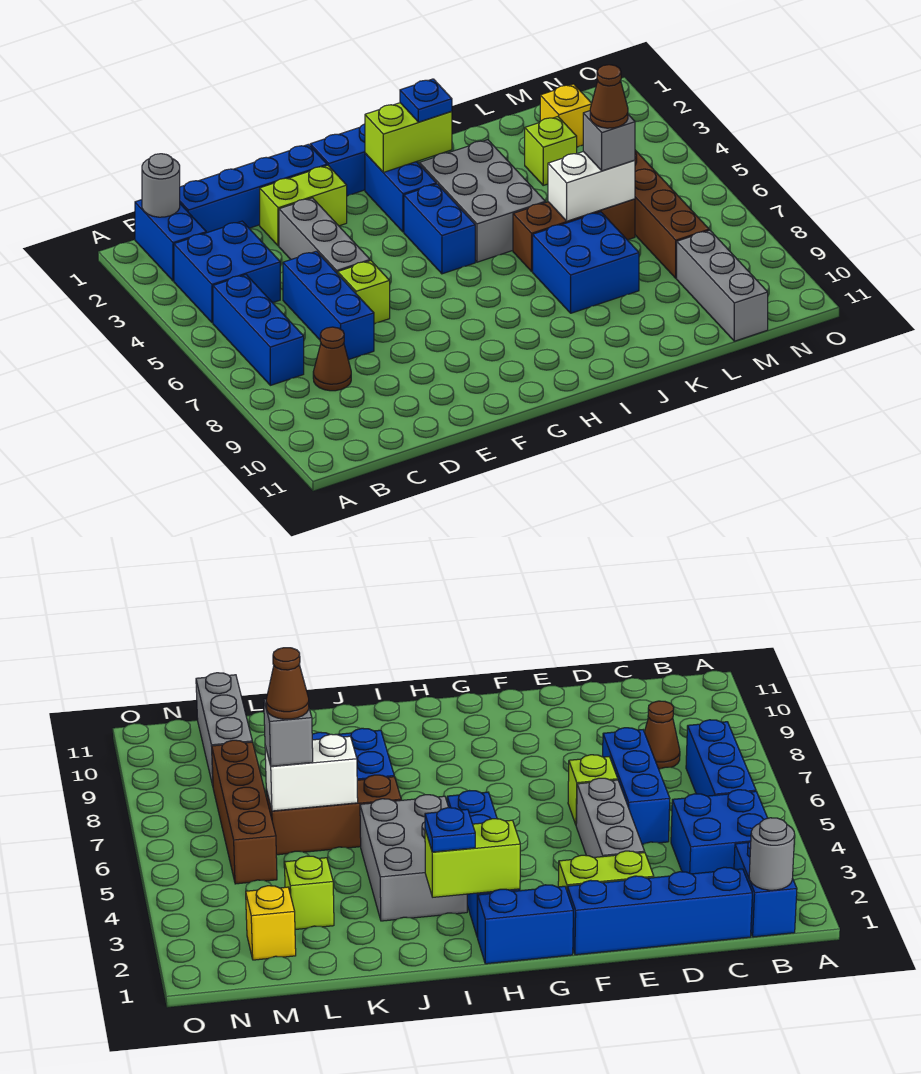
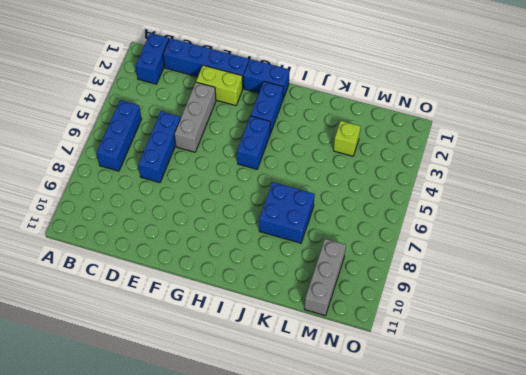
none -> blue 2x2 brick [174,221,280,323]
none -> brown 1x1 cone [313,327,351,391]
none -> lime 1x1 brick [338,261,390,324]

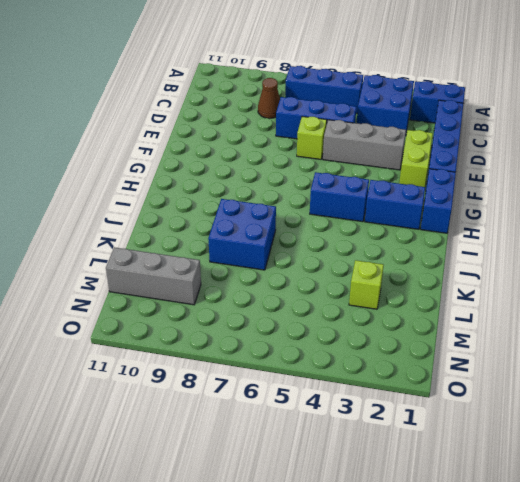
none -> grey 2x3 brick [419,140,545,262]
none -> brown 1x3 brick [513,199,635,271]
none -> yellow 1x1 brick [540,84,592,147]

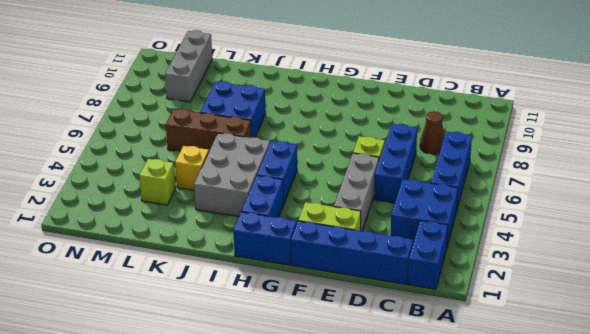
yellow 1x1 brick [175,146,209,190] -> yellow 1x1 brick moved to [540,84,592,147]
none -> brown 1x4 brick [635,150,709,278]
none -> grey 1x1 round brick [142,154,180,217]
none -> lime 1x2 brick [365,103,452,172]

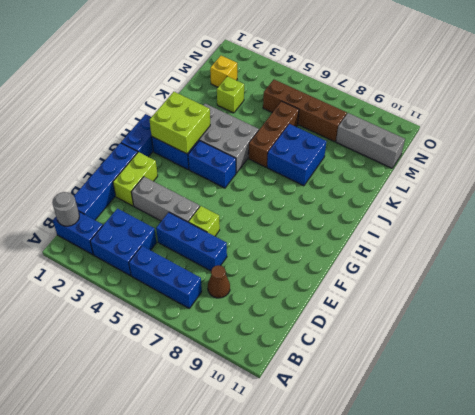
lime 2x2 brick [150,92,210,154] -> lime 1x2 brick [365,103,452,172]
none -> white 1x2 brick [548,152,635,221]
none -> blue 1x1 plate [400,79,452,122]
none -> grey 1x1 brick [583,111,635,171]

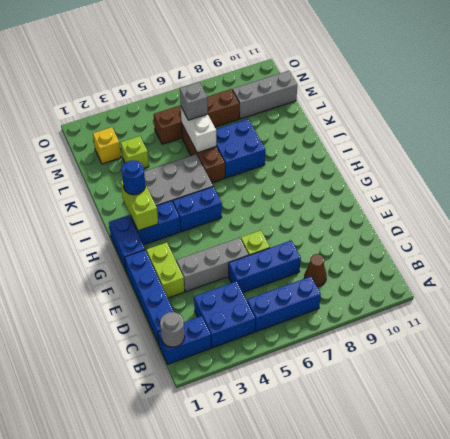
blue 1x1 round brick [122,160,145,195] -> blue 1x1 plate [400,79,452,122]
none -> brown 1x1 cone [590,65,628,128]

